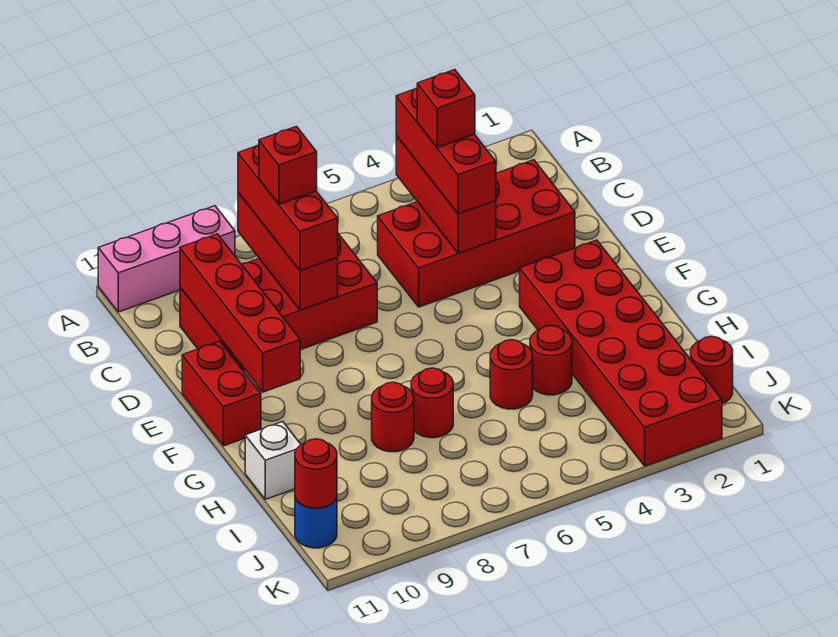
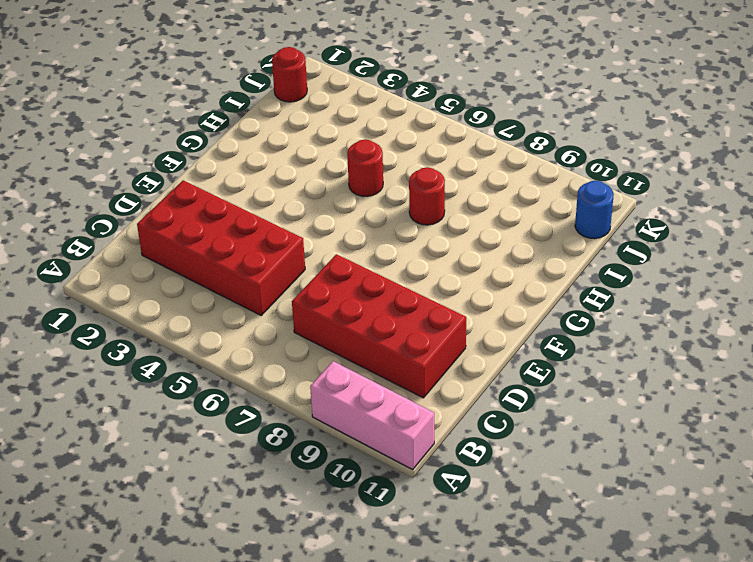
none -> red 1x2 brick [182,341,261,446]
none -> red 2x6 brick [520,240,722,466]
none -> red 1x1 round brick [530,325,572,395]

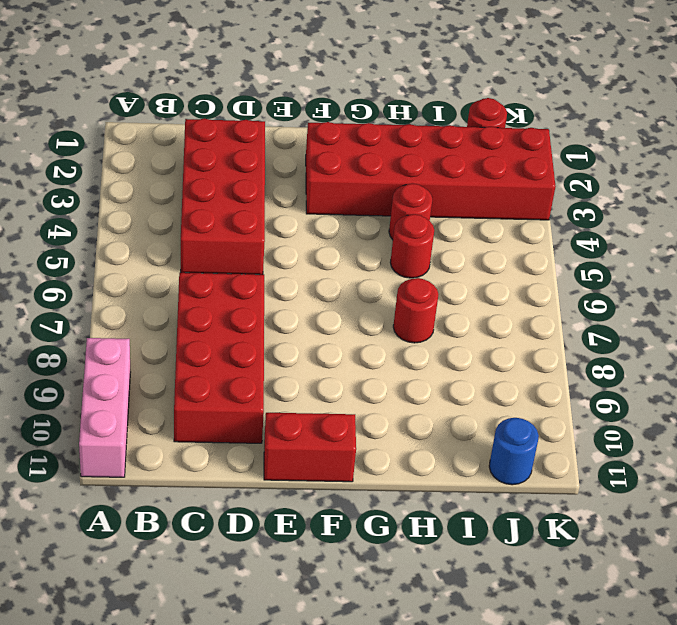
none -> red 1x1 round brick [372,382,414,452]
none -> white 1x1 brick [245,422,301,499]
none -> red 1x3 brick [396,136,496,253]

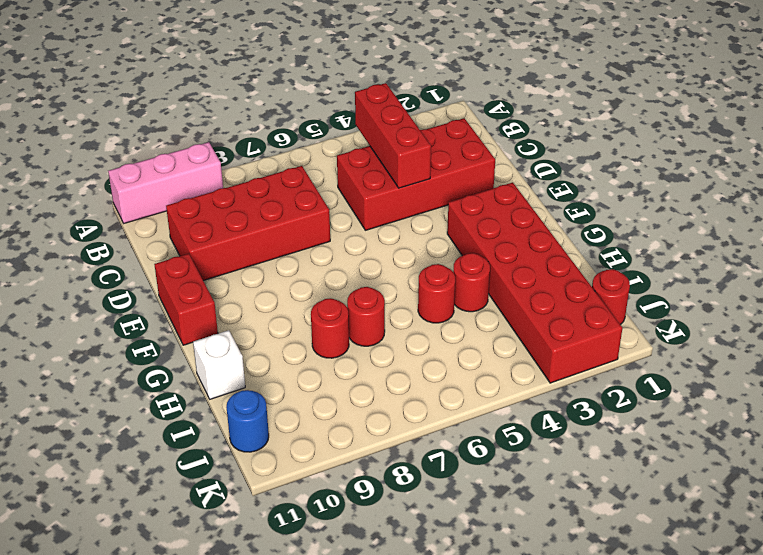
none -> red 1x3 brick [238,192,338,310]
none -> red 1x4 brick [180,234,300,392]
none -> red 1x1 round brick [295,439,337,508]

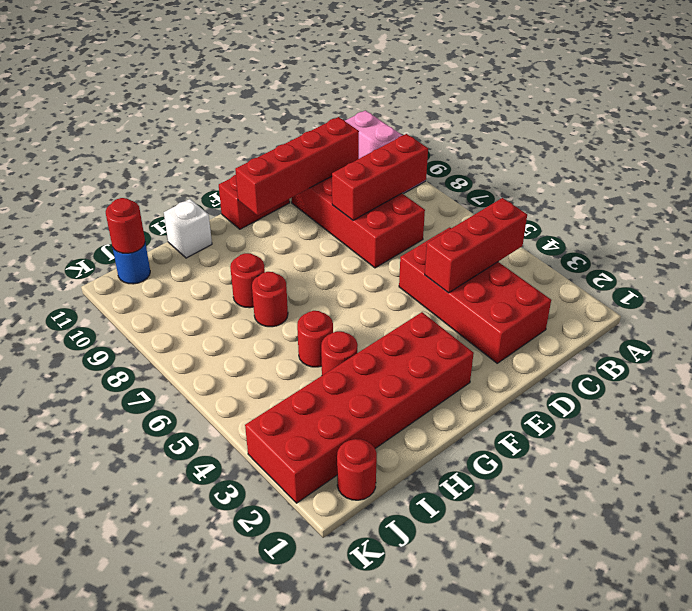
none -> red 1x3 brick [396,88,496,214]
none -> red 1x3 brick [238,145,338,271]
none -> red 1x1 brick [417,70,475,147]

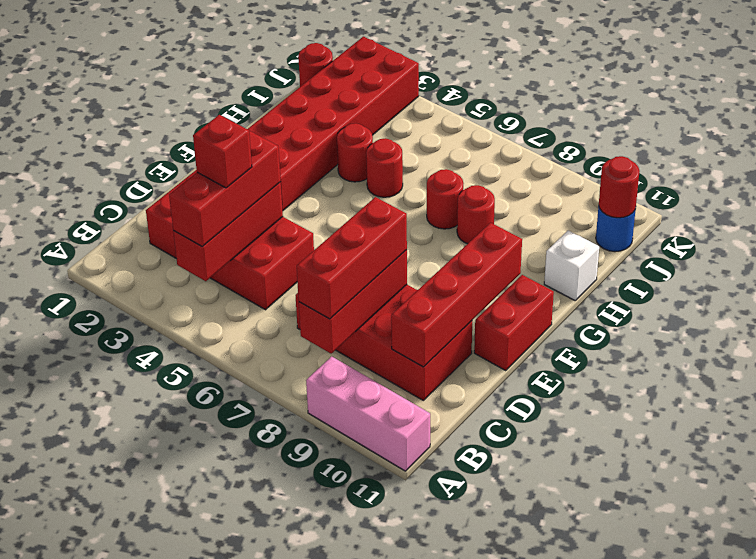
none -> red 1x1 brick [259,126,317,204]

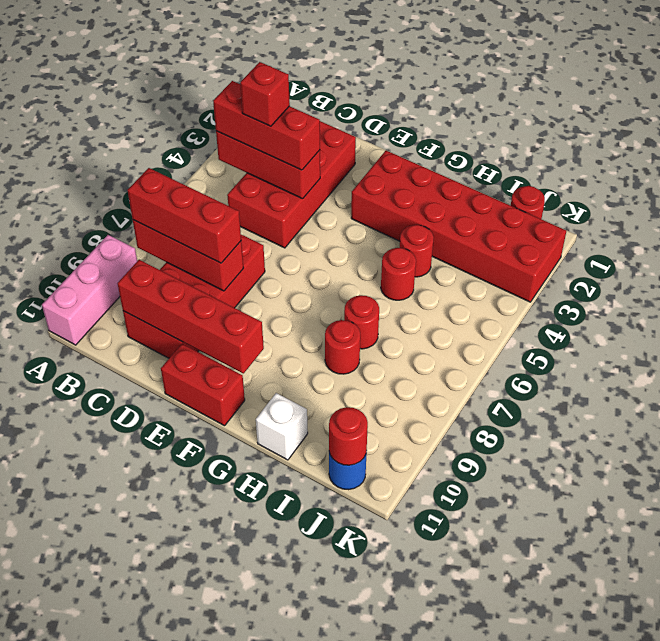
none -> red 1x1 brick [259,126,317,204]

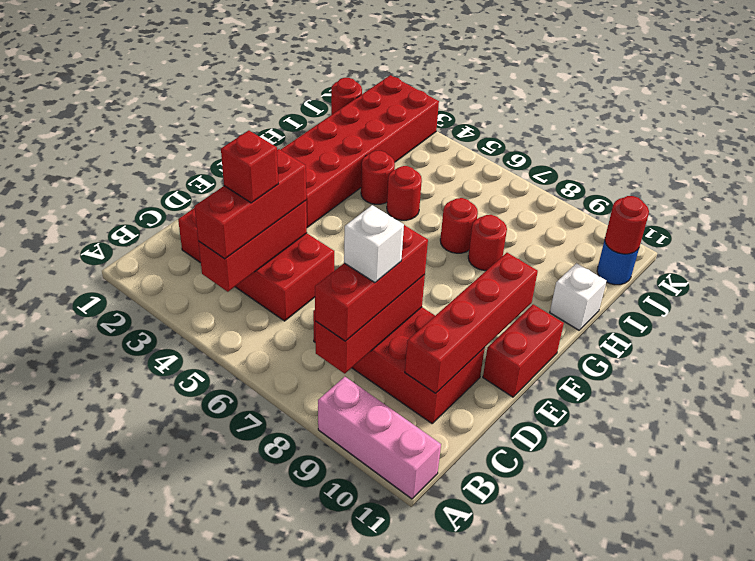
white 1x1 brick [344,205,404,283] -> red 1x1 brick [259,126,317,204]

